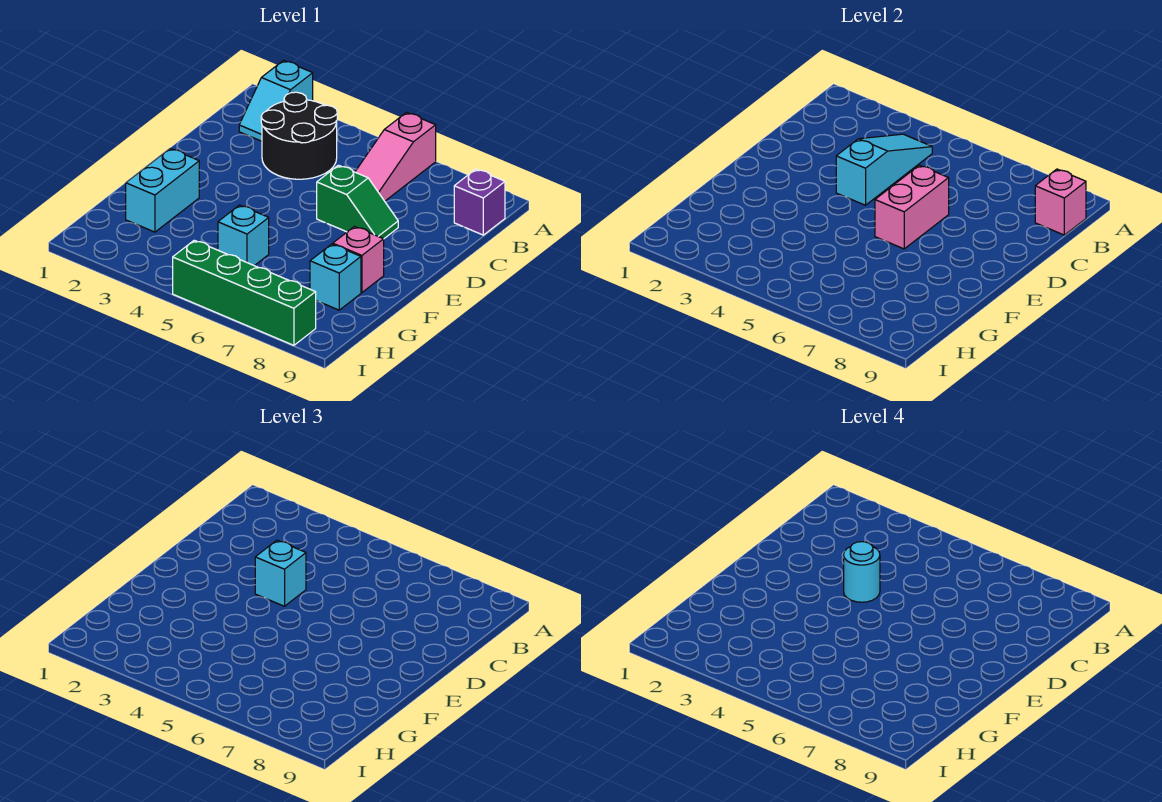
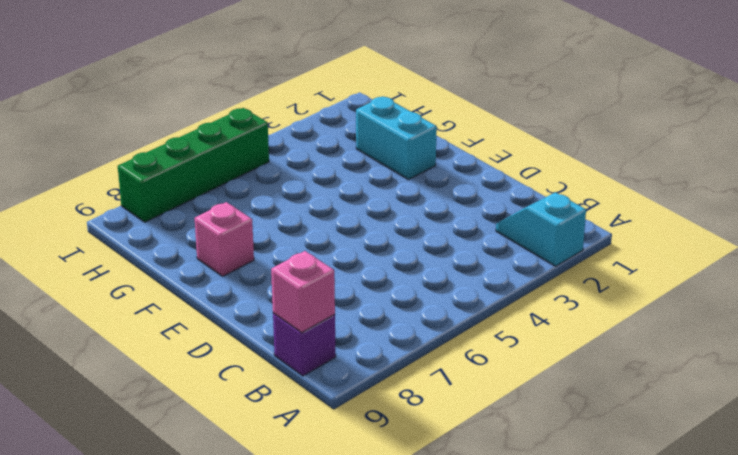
none -> pink 1x3 slope [355,112,436,201]
none -> black 2x2 round brick [261,92,337,179]
none -> green 1x2 slope [317,165,398,239]

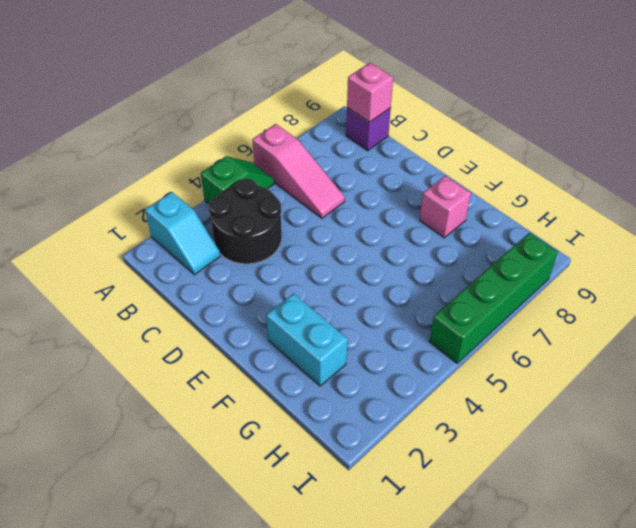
green 1x2 slope [201,156,274,204] -> green 1x2 slope moved to [317,165,398,239]
none -> cyan 1x1 brick [218,205,269,266]
none -> cyan 1x1 brick [310,244,361,310]
none -> cyan 1x3 slope [836,134,932,205]

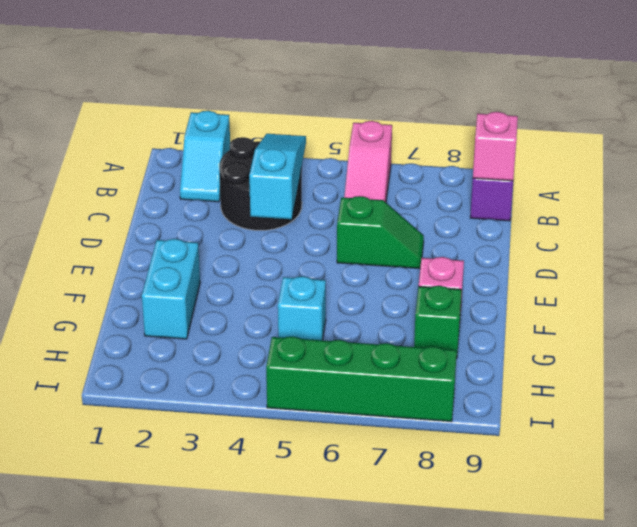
green 1x1 brick [414,286,462,358] -> cyan 1x1 brick [310,244,361,310]
none -> pink 1x2 brick [875,165,949,249]
none -> cyan 1x1 brick [255,540,306,606]
none -> cyan 1x1 round brick [844,542,880,602]

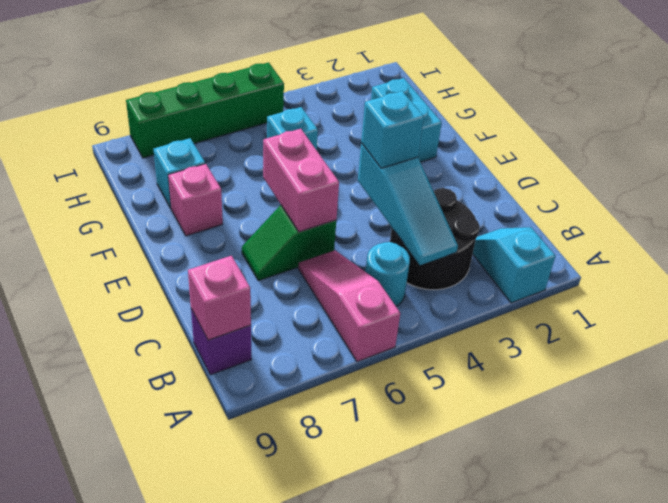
cyan 1x1 round brick [366,242,410,306] -> cyan 1x1 round brick moved to [844,542,880,602]

